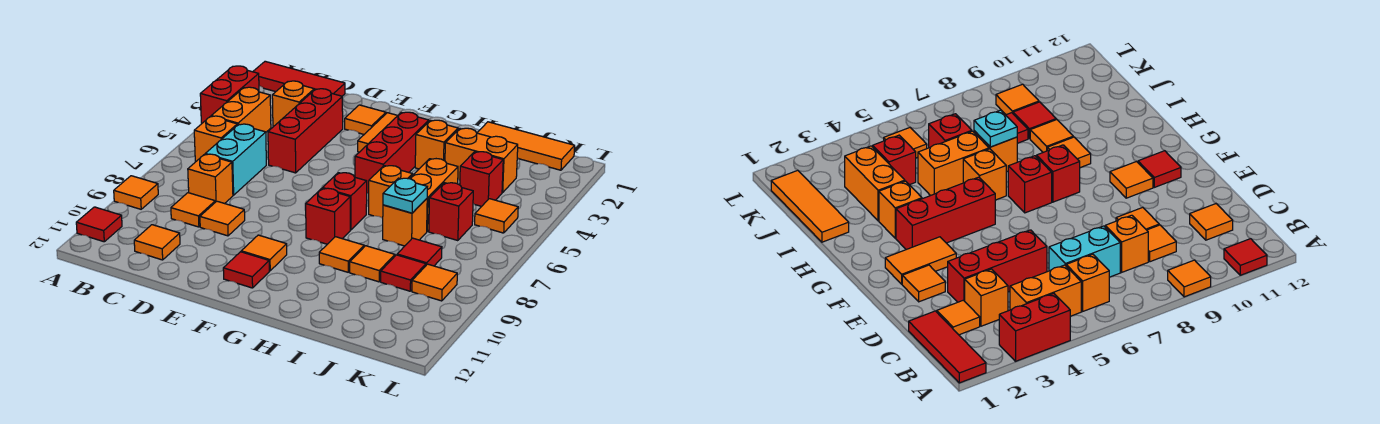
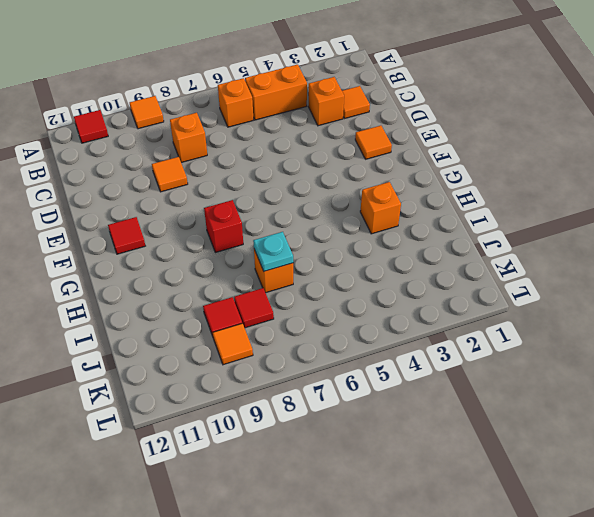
none -> red 1x3 tile [253,61,345,96]
none -> red 1x2 brick [200,66,259,124]
none -> cyan 1x2 brick [206,124,266,195]
none -> orange 1x1 tile [171,193,215,227]

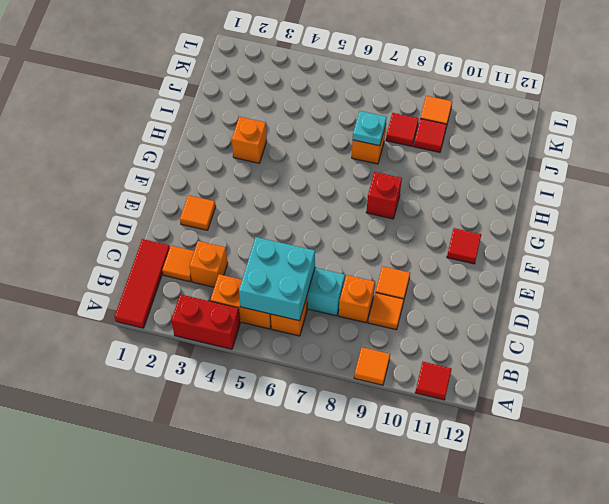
cyan 2x2 brick [239,237,315,321] -> none
none -> orange 1x1 tile [134,225,180,260]
none -> red 1x3 brick [268,89,343,173]
none -> orange 1x2 tile [358,113,398,152]
none -> orange 1x1 tile [241,235,287,271]

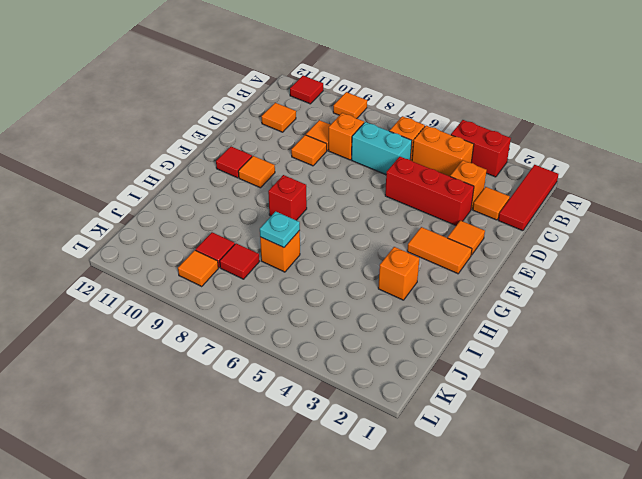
none -> red 1x3 brick [355,112,429,194]
none -> red 1x1 brick [323,173,367,230]
none -> orange 1x1 brick [369,166,413,218]
none -> orange 1x1 tile [319,237,364,272]

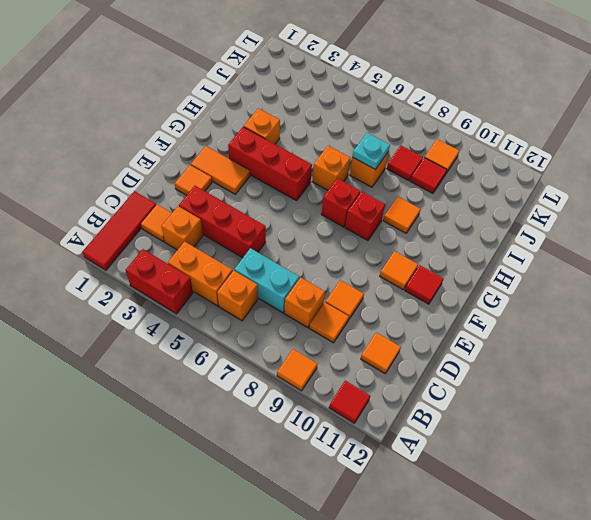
none -> orange 1x3 tile [477,122,575,170]
none -> orange 1x2 brick [445,128,518,193]
none -> orange 1x2 brick [410,159,458,231]
none -> orange 1x1 tile [350,246,395,282]

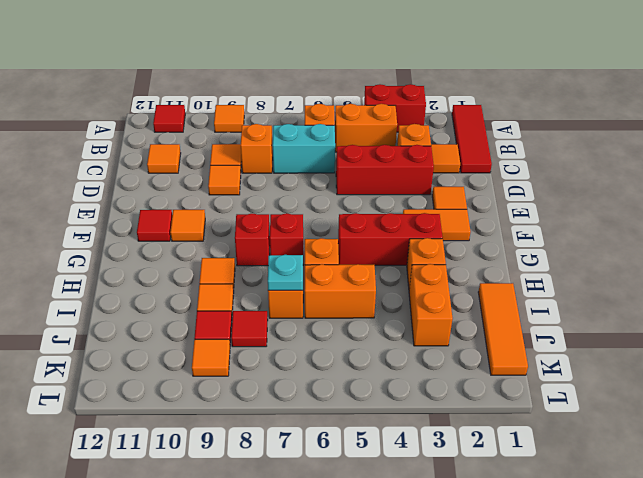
none -> red 1x1 brick [460,152,503,206]
none -> red 1x1 brick [429,183,473,241]
none -> orange 1x1 tile [475,199,518,233]

